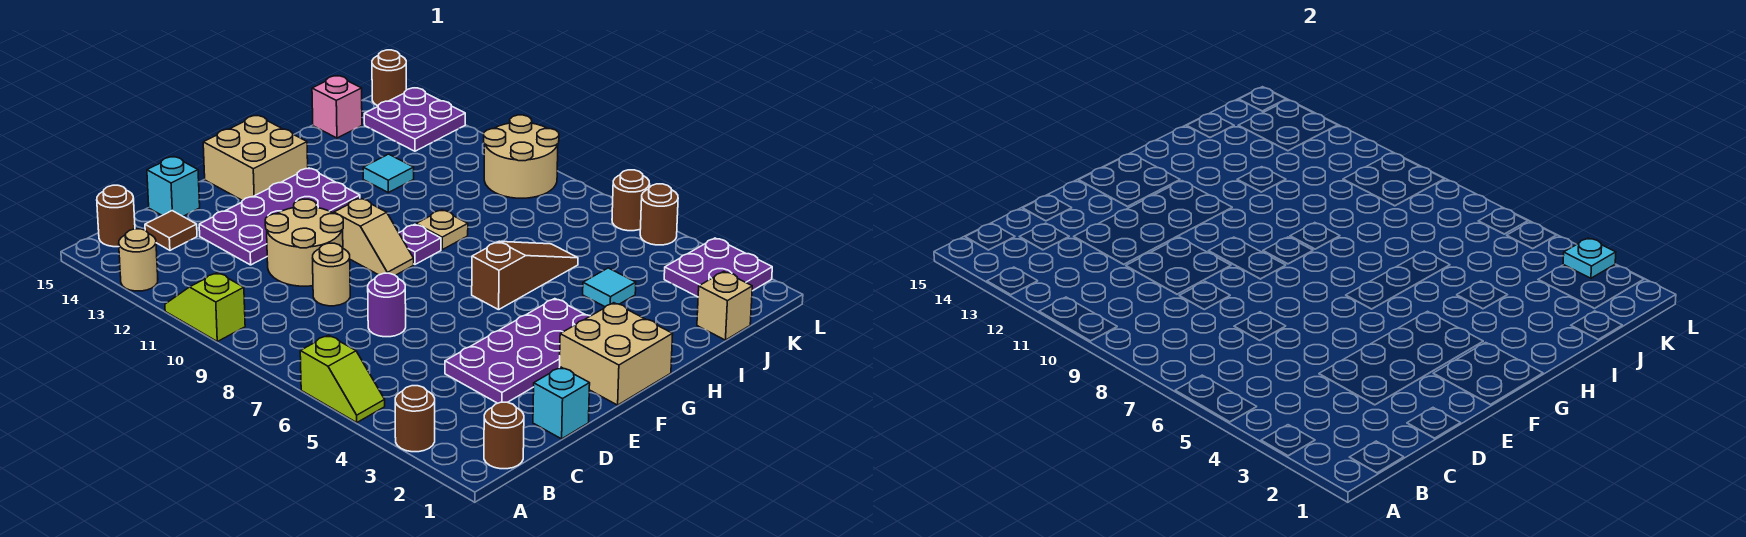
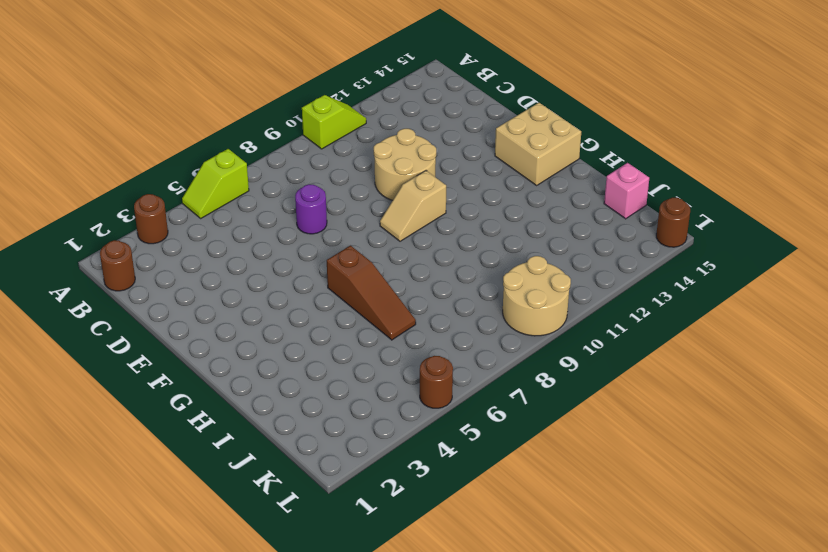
none -> tan 1x1 round brick [119,229,158,291]
none -> brown 1x1 round brick [97,185,135,247]
none -> brown 1x1 tile [145,211,197,250]
none -> cyan 1x1 brick [533,367,590,439]

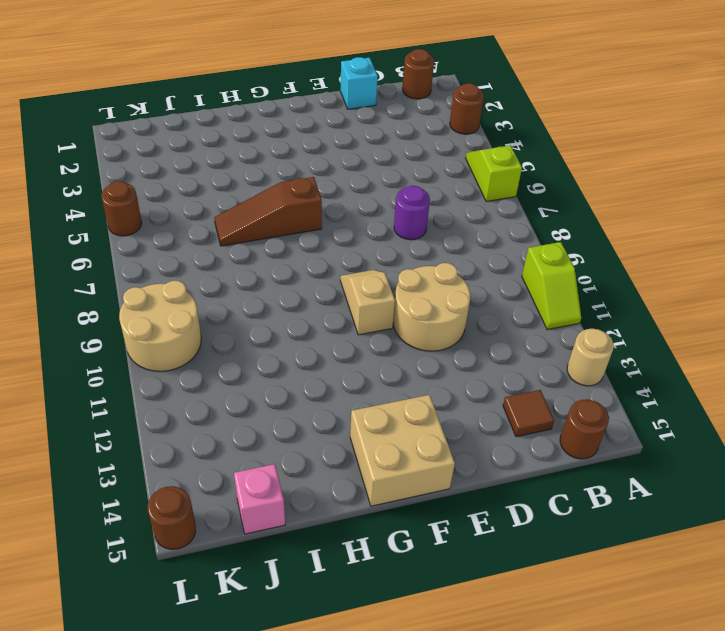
none -> purple 2x4 plate [445,299,590,403]
none -> tan 1x1 round brick [313,243,350,306]
none -> purple 2x4 plate [199,168,360,265]
none -> cyan 1x1 brick [147,157,200,216]

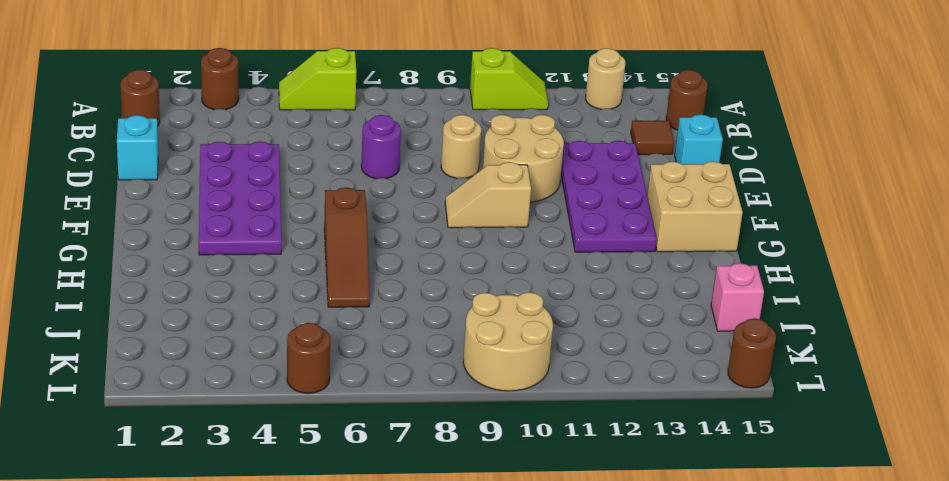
none -> tan 2x2 brick [559,303,673,405]
none -> purple 1x1 plate [399,224,441,264]
none -> tan 1x1 plate [416,210,468,250]
none -> cyan 1x1 tile [583,268,636,307]

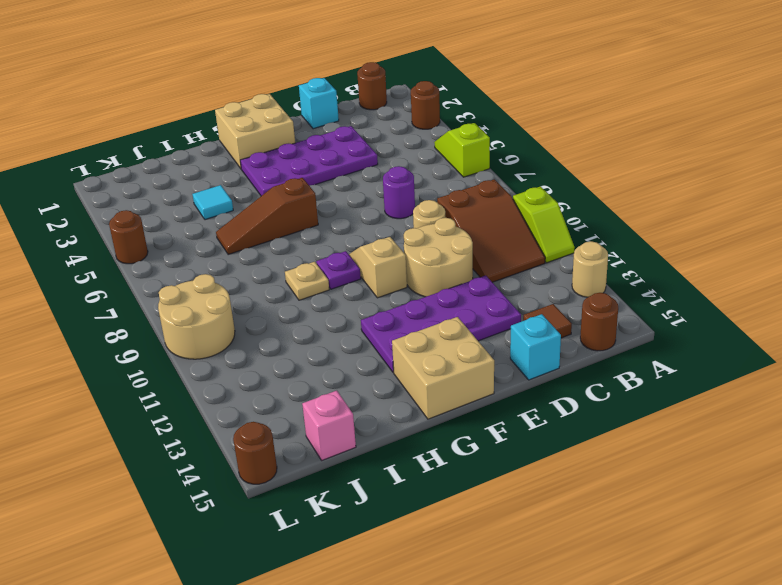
brown 2x3 slope [437,179,545,282] -> none
none -> cyan 1x1 tile [363,154,414,193]
none -> tan 1x1 brick [697,272,752,340]
none -> purple 2x2 plate [664,238,772,297]
none -> purple 2x2 plate [364,88,465,151]

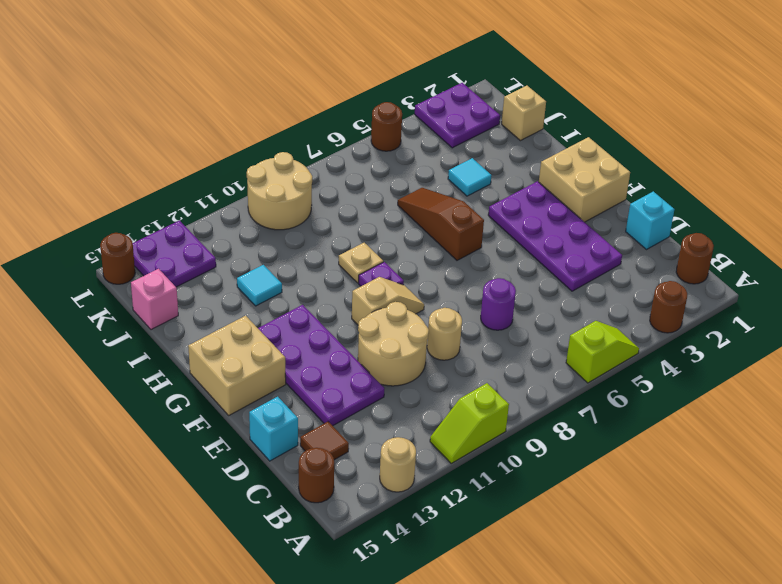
none -> brown 1x1 round brick [612,170,650,231]
none -> cyan 1x1 plate [1563,238,1616,278]

